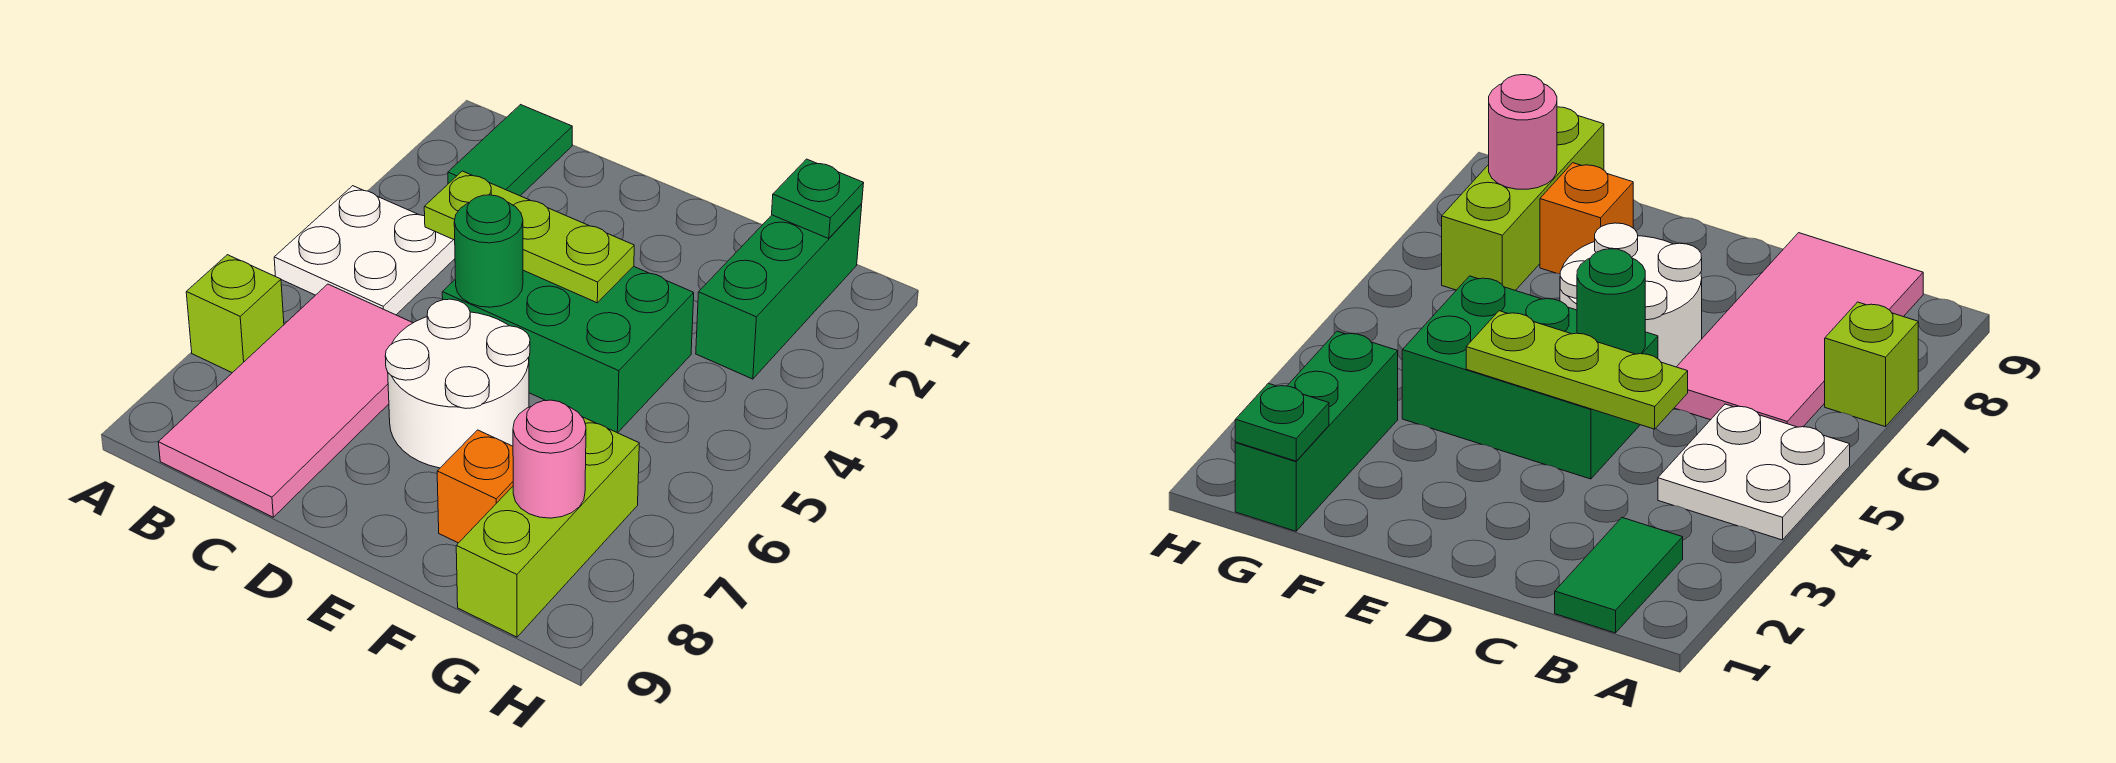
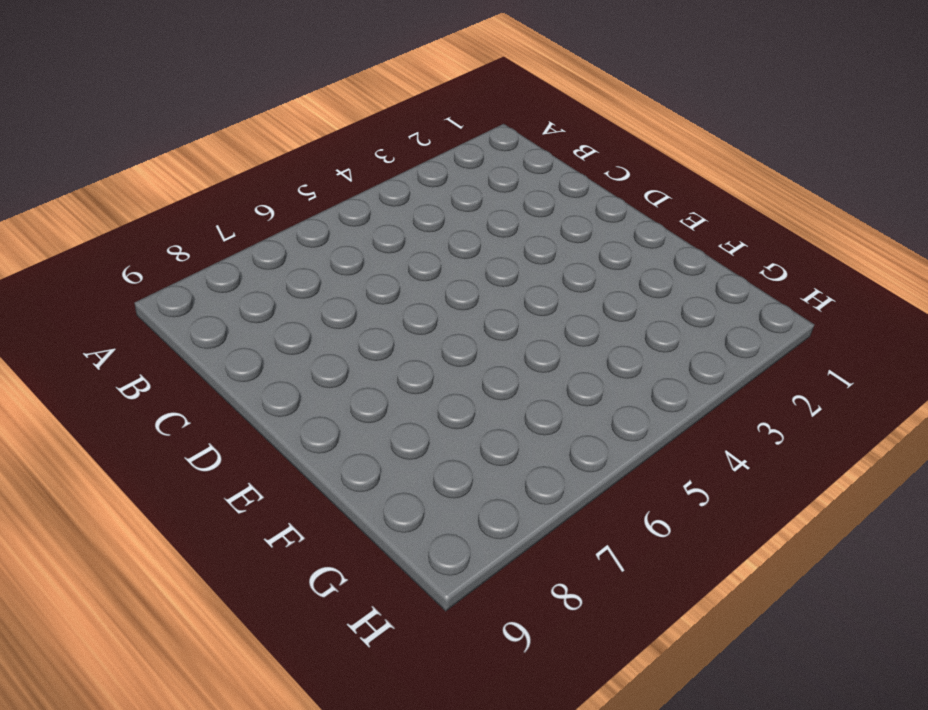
none -> white 2x2 plate [274,186,455,315]
none -> lime 1x1 brick [186,255,284,373]
none -> green 1x2 tile [448,105,572,196]

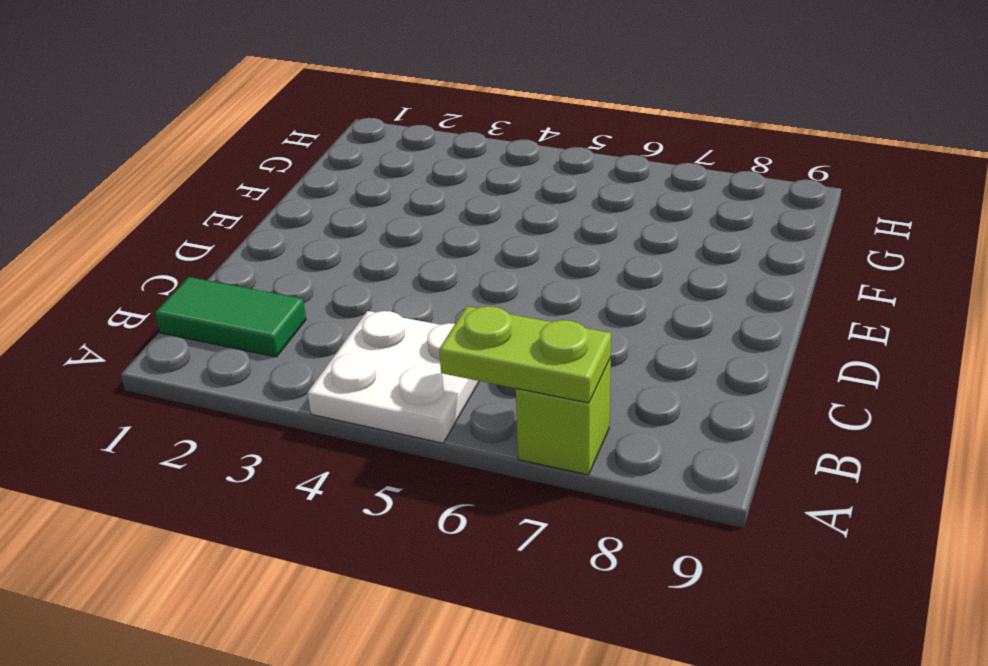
lime 1x2 plate [439,306,611,403] -> none
none -> pink 2x4 tile [158,284,412,517]
none -> green 2x3 brick [442,266,694,433]
none -> white 2x2 round brick [385,299,530,468]

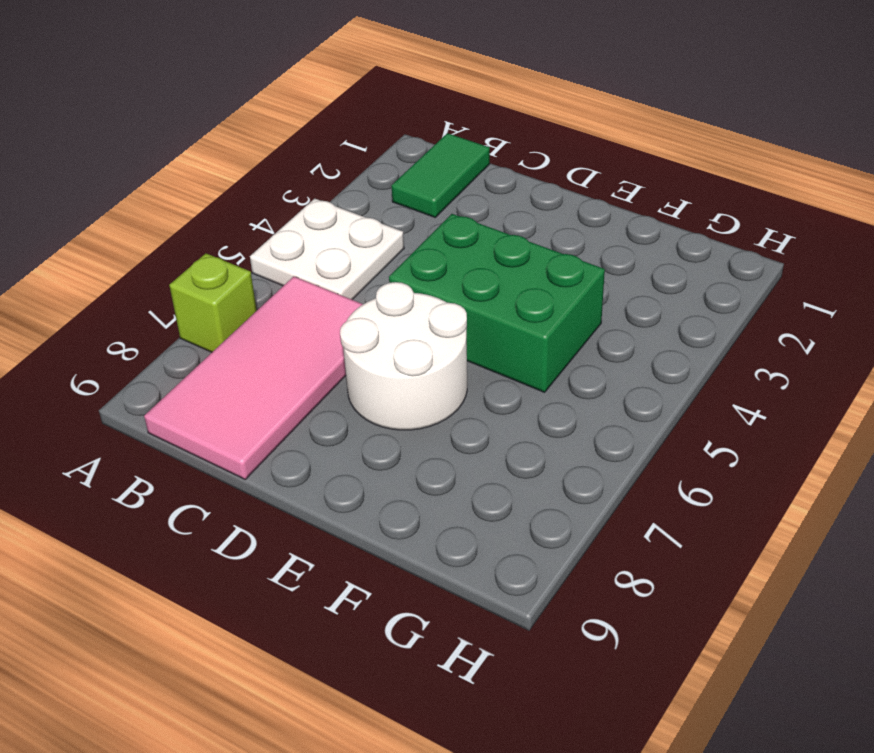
none -> orange 1x1 brick [437,430,513,543]
none -> green 1x3 brick [696,204,862,379]
none -> lime 1x3 brick [456,417,639,637]

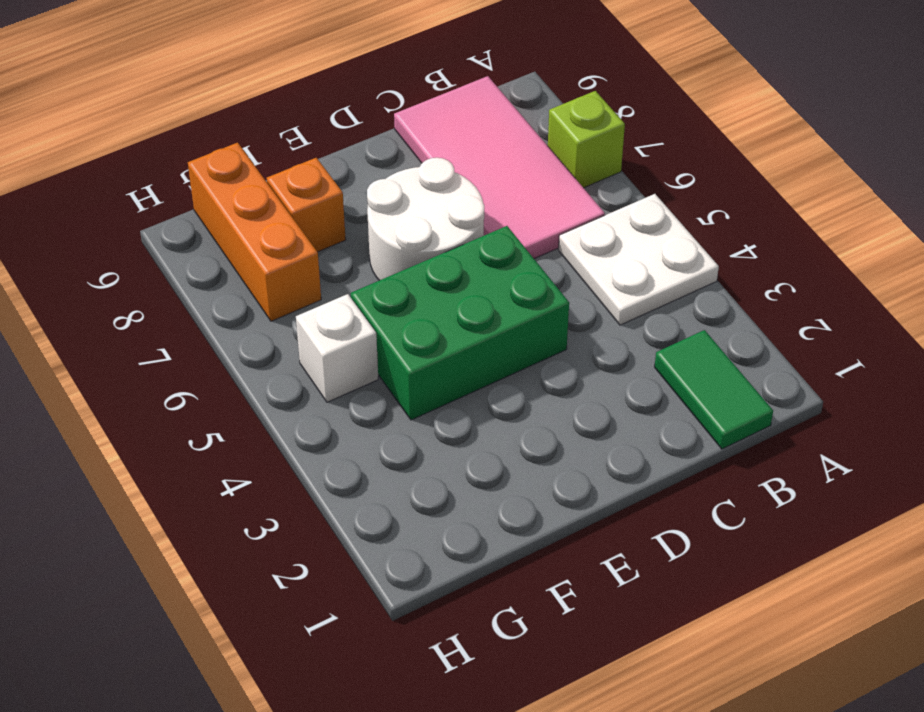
white 1x1 brick [296,294,378,402] -> none
orange 1x3 brick [188,143,321,321] -> lime 1x3 brick [456,417,639,637]
none -> green 1x3 brick [696,204,862,379]
none -> lime 1x3 plate [424,171,634,303]
none -> green 1x1 round brick [454,195,523,307]

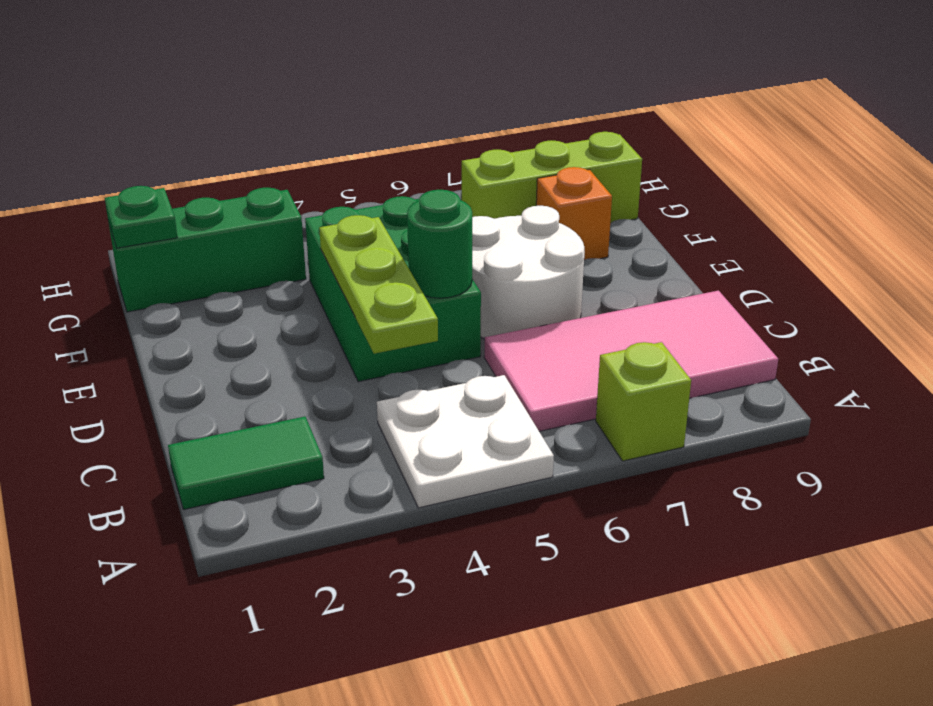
none -> pink 1x1 round brick [513,400,586,518]

